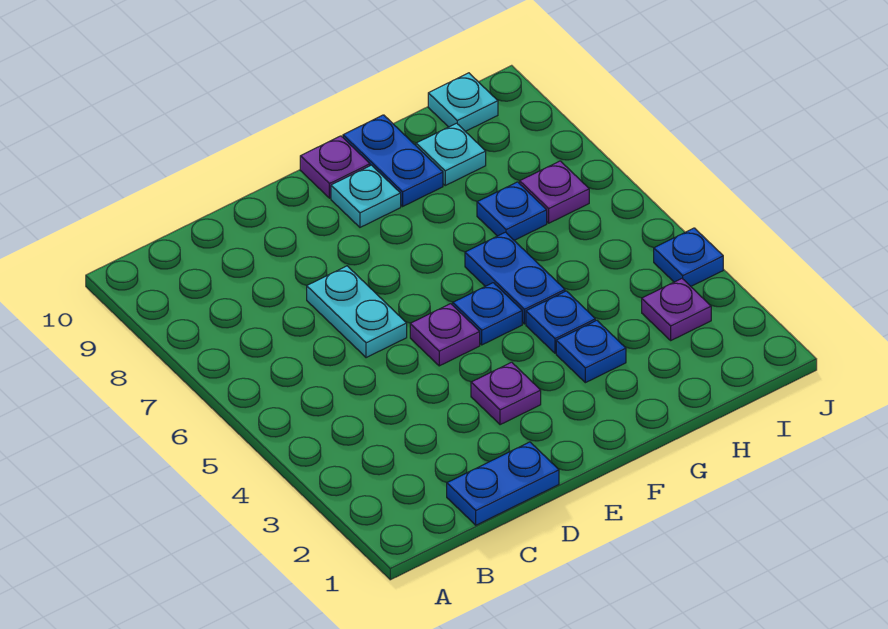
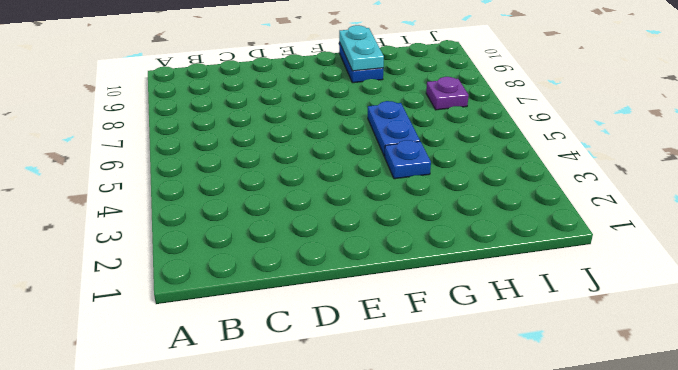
cyan 1x2 plate [339,25,384,71] -> cyan 1x2 plate moved to [307,266,407,358]
none -> blue 1x2 plate [447,442,559,525]
none -> purple 1x1 plate [471,362,541,425]
none -> purple 1x1 plate [410,304,480,366]

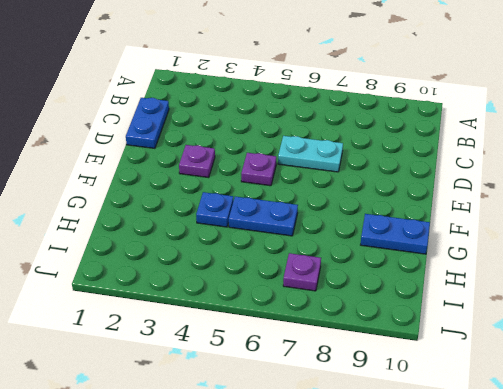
none -> blue 1x1 plate [453,283,522,345]
none -> cyan 1x1 plate [331,165,401,227]
none -> purple 1x1 plate [300,136,370,198]

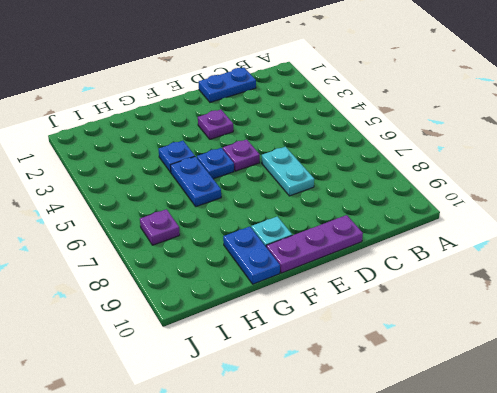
purple 1x3 plate [266,215,363,273] -> purple 1x1 plate [300,136,370,198]
none -> blue 1x1 plate [556,320,626,383]
none -> blue 1x1 plate [477,182,547,240]
none -> cyan 1x1 plate [416,123,486,185]

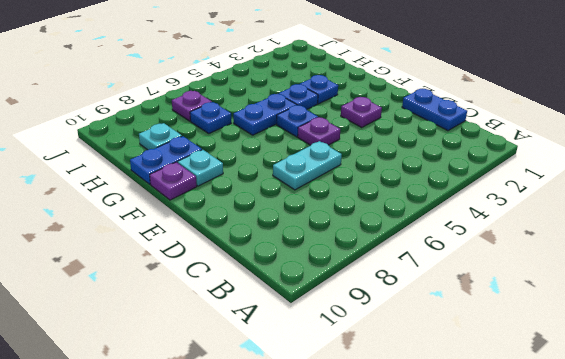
none -> purple 1x1 plate [642,279,711,340]
none -> cyan 1x1 plate [428,73,498,131]
none -> blue 1x1 plate [654,228,723,286]

